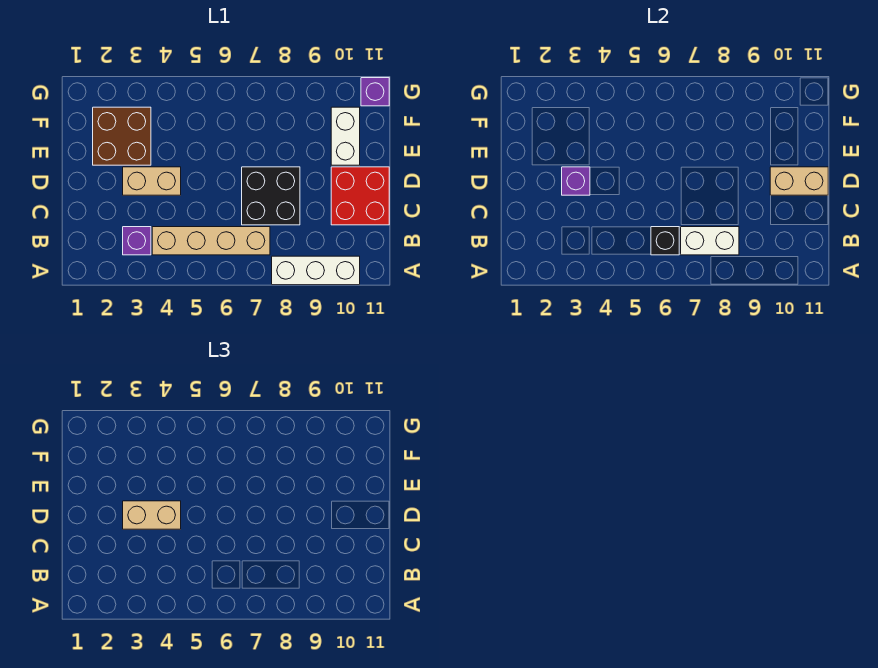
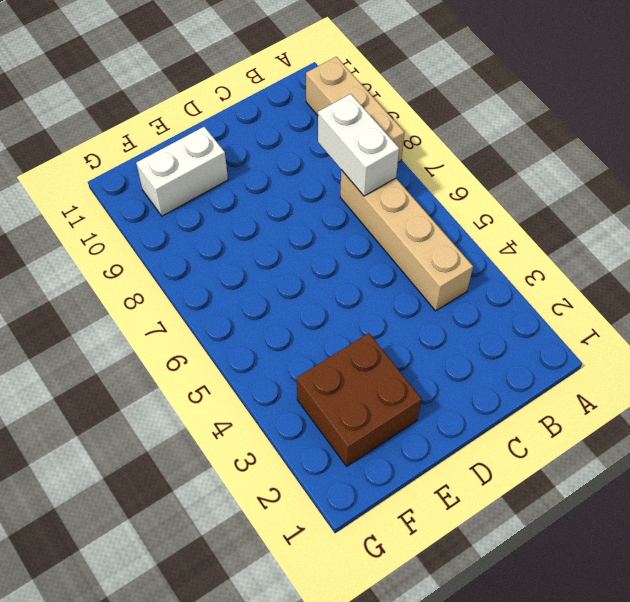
tan 1x3 brick [306,57,405,162] -> white 1x3 brick [272,256,360,285]
none -> purple 1x1 brick [123,227,151,255]
none -> black 2x2 brick [242,167,300,225]
none -> red 2x2 brick [331,167,389,225]

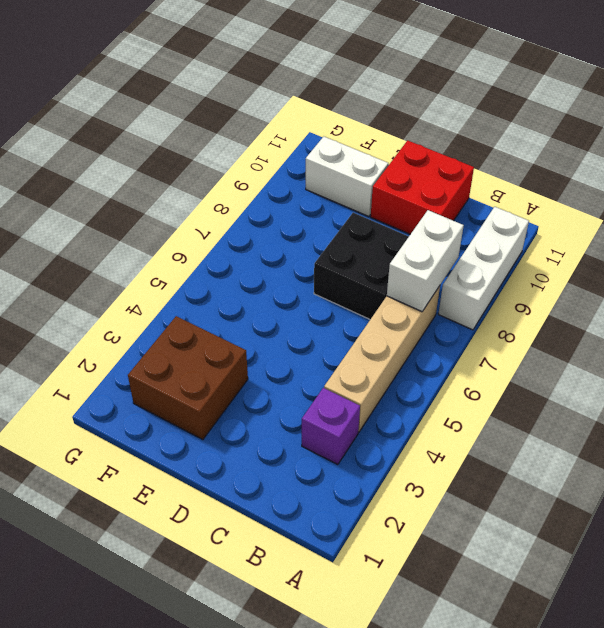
none -> tan 1x2 brick [123,167,181,195]
none -> purple 1x1 brick [361,78,389,106]
none -> black 1x1 brick [651,227,679,255]

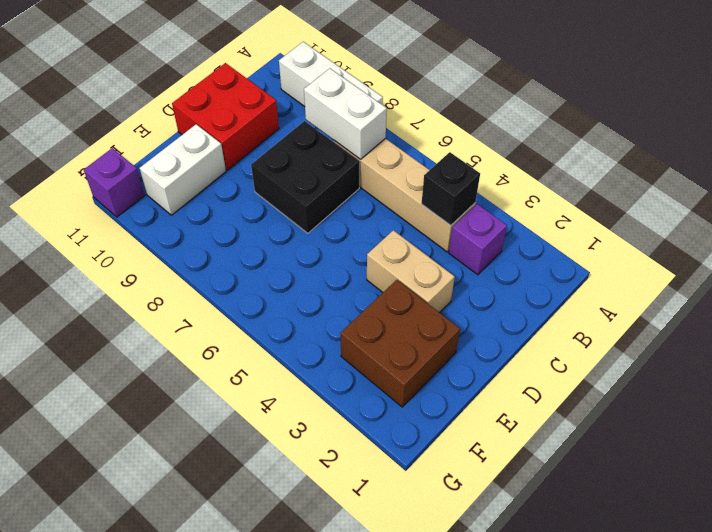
black 1x1 brick [421,152,480,225] -> black 1x1 brick moved to [651,227,679,255]
none -> purple 1x1 brick [562,167,590,195]
none -> tan 1x2 brick [770,167,828,195]
none -> tan 1x2 brick [123,501,181,529]

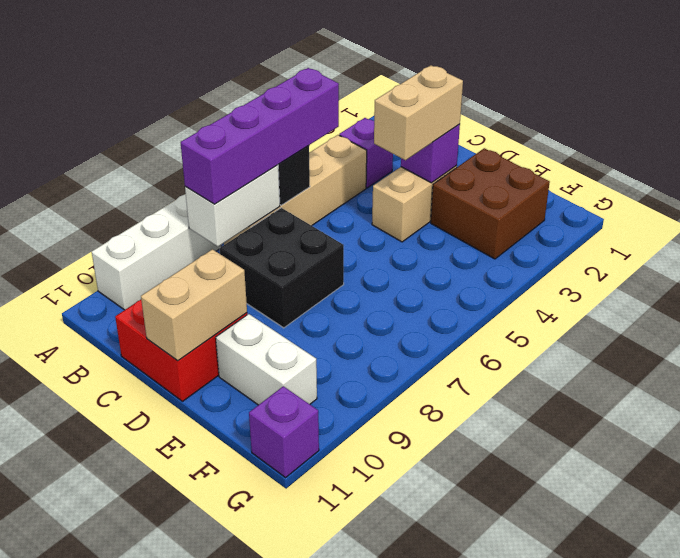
purple 1x4 brick [181,68,339,204] -> none

